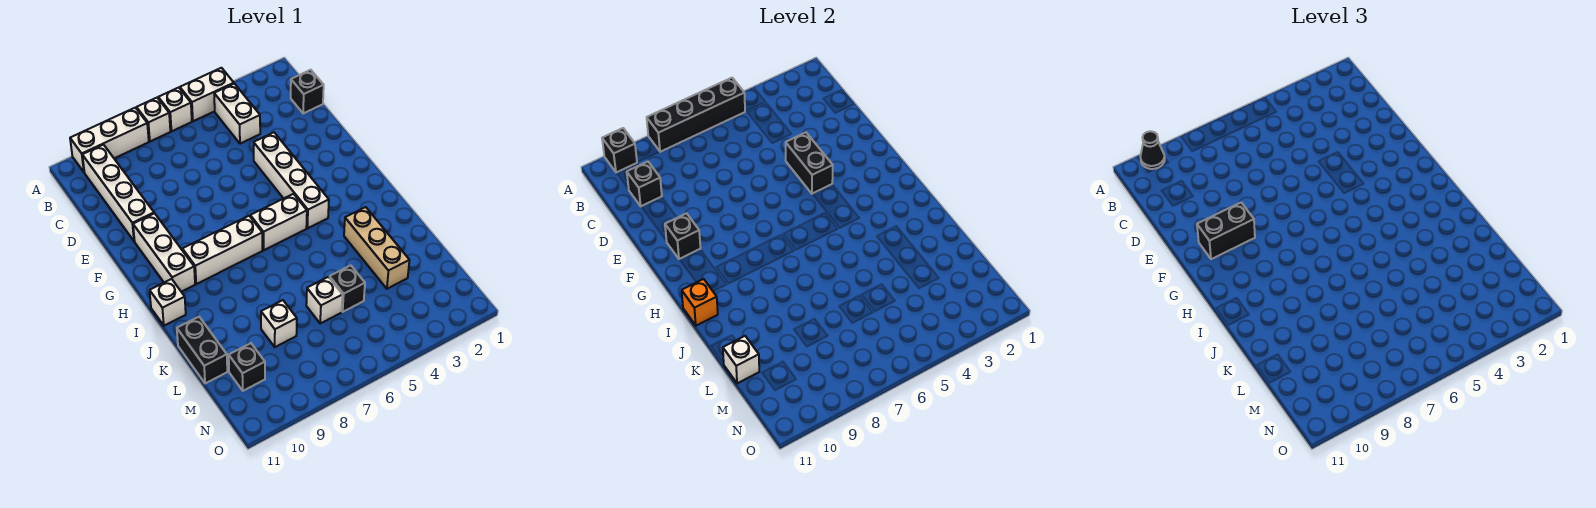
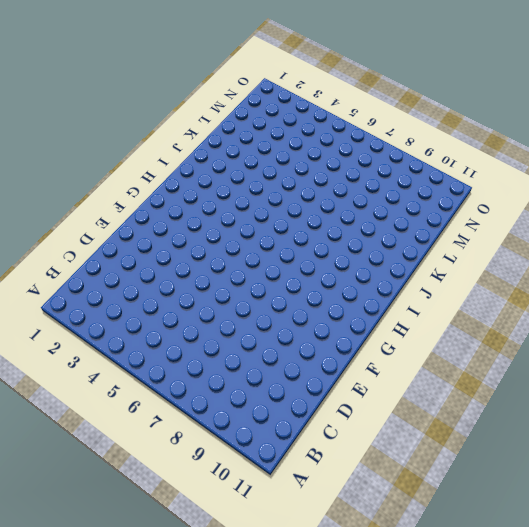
none -> white 1x2 brick [180,68,234,121]
none -> white 1x1 brick [158,88,192,131]
none -> white 1x1 brick [137,98,170,141]

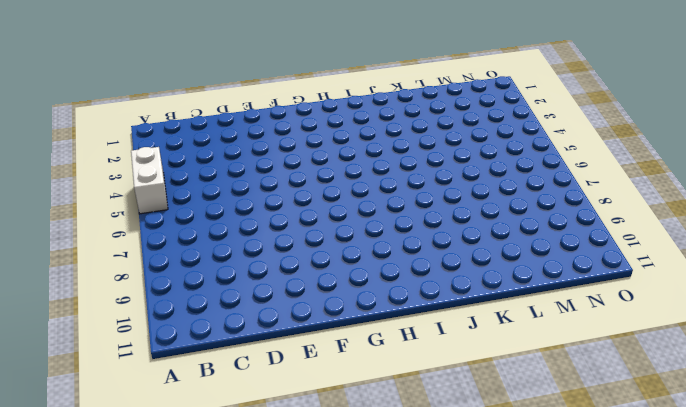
none -> white 1x1 brick [158,88,192,131]
none -> white 1x1 brick [137,98,170,141]
none -> white 1x3 brick [70,108,149,172]

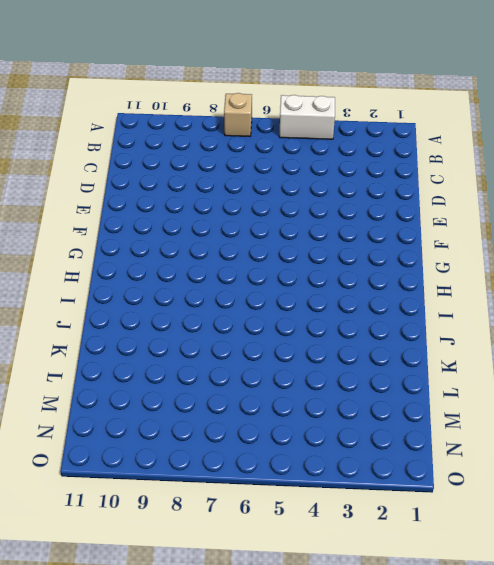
tan 1x1 brick [224,93,252,136] -> white 1x1 brick [137,98,170,141]
none -> white 1x1 brick [158,88,192,131]
none -> white 1x3 brick [70,108,149,172]
none -> white 1x2 brick [214,84,260,144]

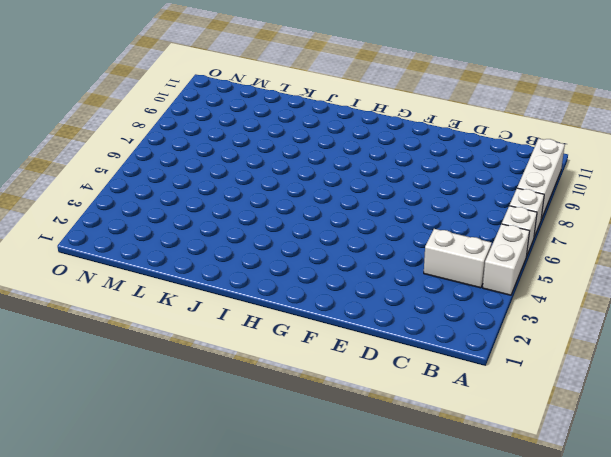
none -> white 1x4 brick [82,145,154,241]
none -> black 1x1 brick [291,70,324,113]
none -> white 1x4 brick [254,132,329,228]

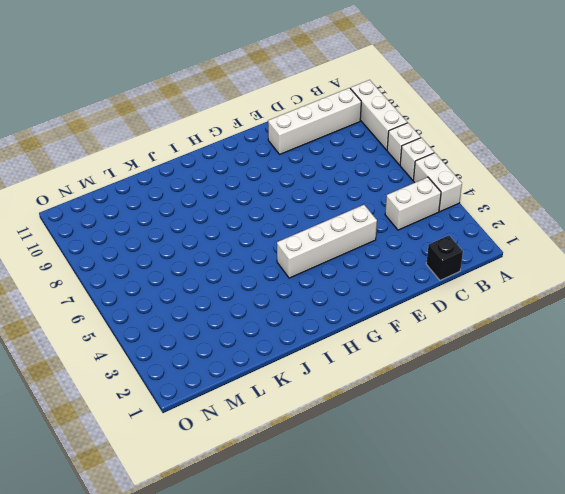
none -> white 1x3 brick [133,213,195,292]
none -> white 1x2 brick [250,194,307,250]
none -> white 1x3 brick [182,216,262,284]

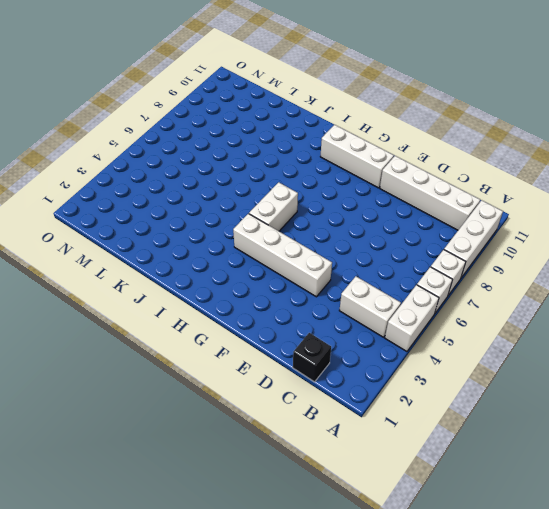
none -> white 1x3 brick [182,216,262,284]
none -> white 1x1 brick [150,279,186,326]
none -> tan 1x3 brick [344,207,409,289]

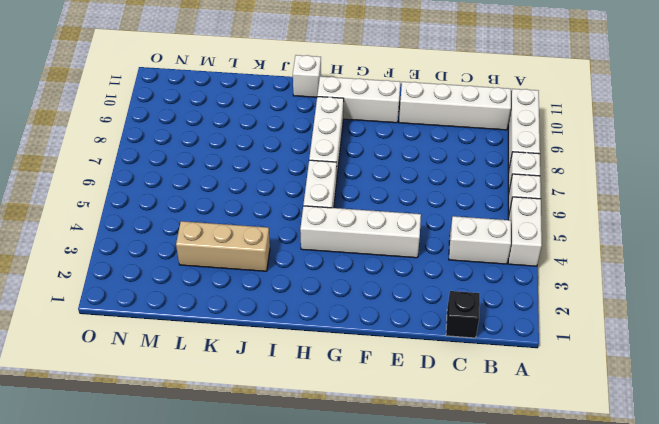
none -> black 1x2 brick [177,317,227,383]
none -> black 1x1 brick [330,265,365,312]
none -> white 1x1 brick [306,277,342,323]

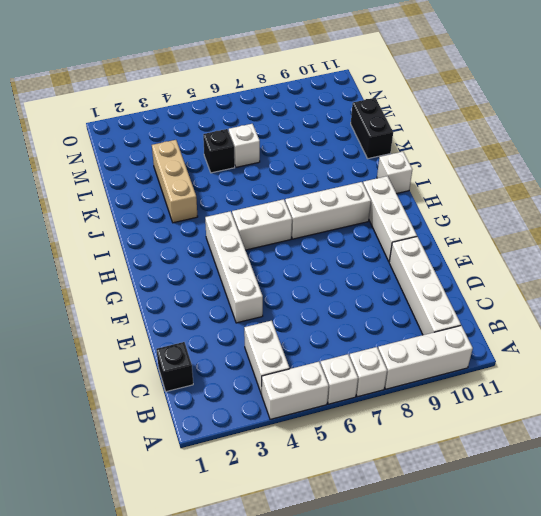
none -> white 1x1 brick [261,300,297,347]
none -> black 1x1 brick [229,343,265,391]
none -> black 1x4 brick [647,78,745,152]

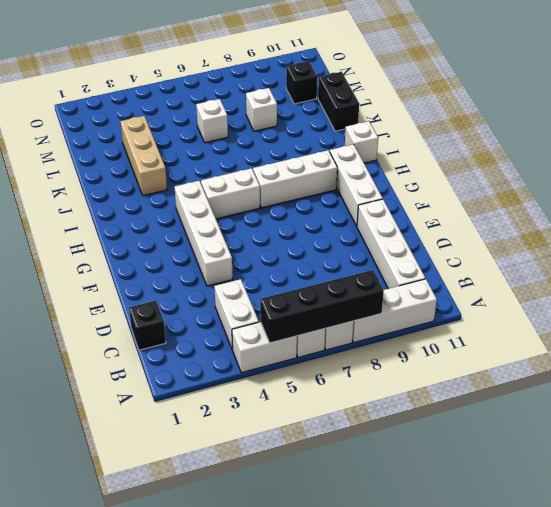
none -> black 1x1 brick [330,265,365,312]
none -> black 1x1 brick [602,128,637,172]
none -> black 1x1 brick [627,162,662,206]

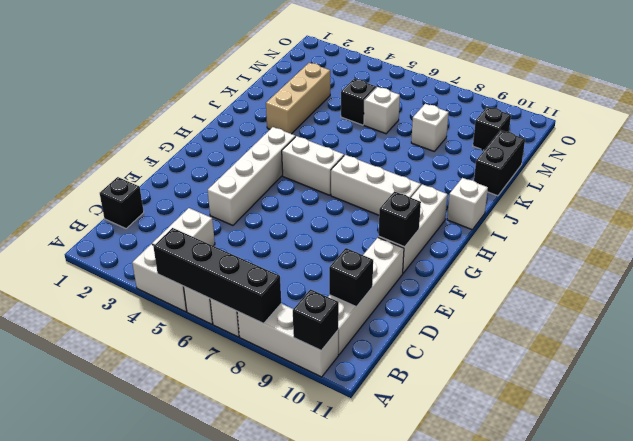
none -> black 1x2 brick [786,132,833,194]
none -> orange 1x1 brick [682,279,718,326]
none -> white 1x1 brick [723,336,759,383]

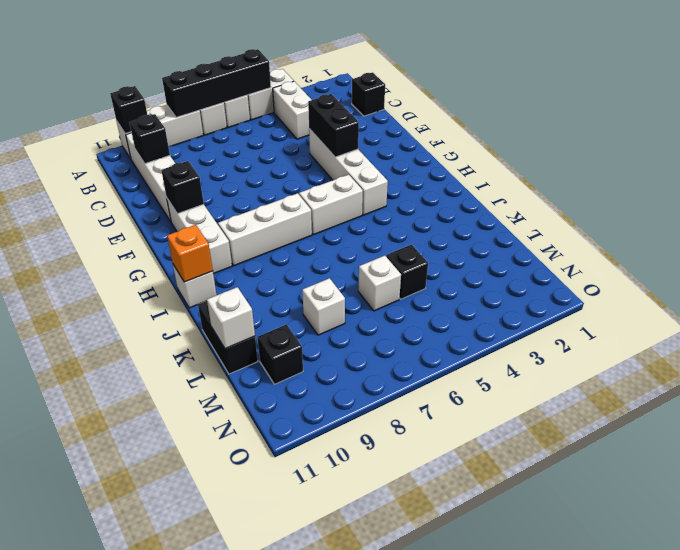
none -> tan 1x3 brick [344,207,409,289]
none -> black 1x1 cone [1140,131,1165,169]
none -> black 1x2 brick [1197,203,1255,259]

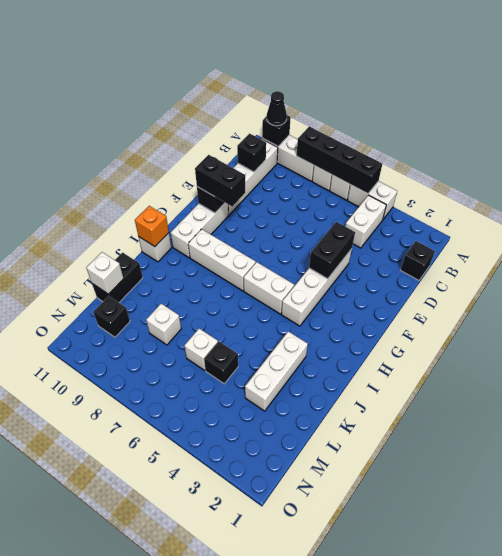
white 1x3 brick [245,331,308,411] -> tan 1x3 brick [344,207,409,289]

